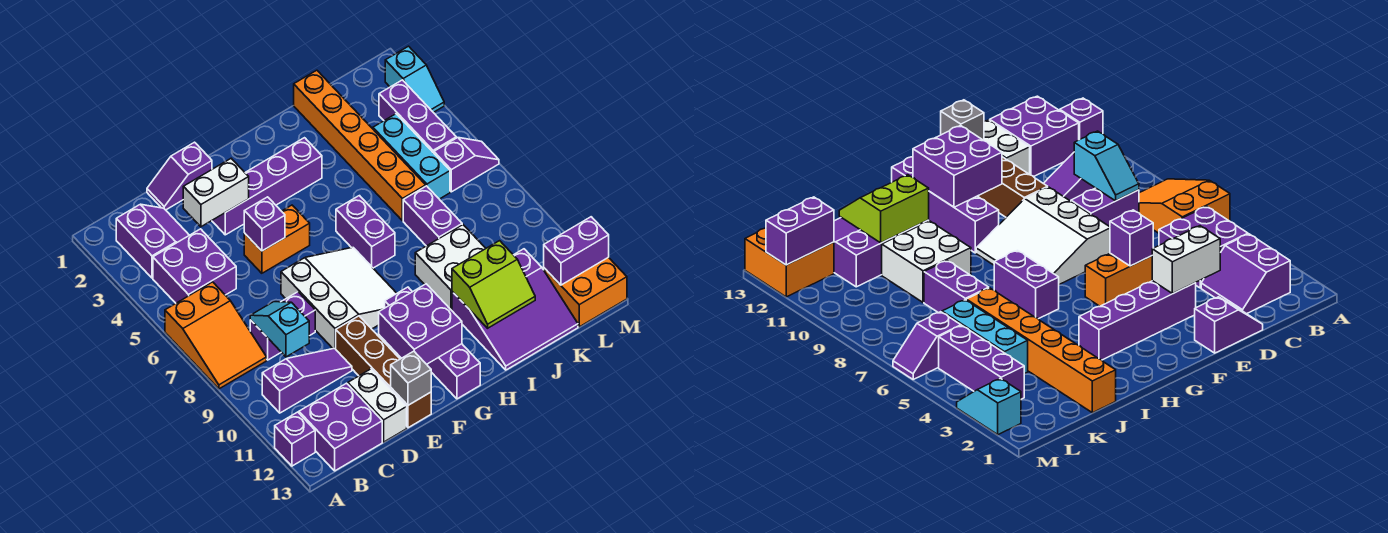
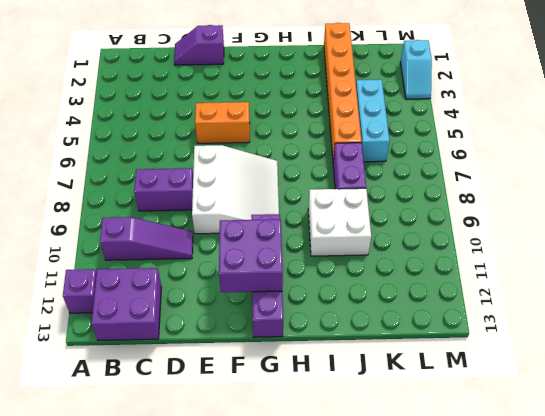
none -> orange 2x3 slope [165,282,267,389]
none -> purple 2x2 slope [116,204,189,278]
none -> purple 2x2 brick [153,229,236,303]
none -> white 1x2 brick [348,369,407,442]

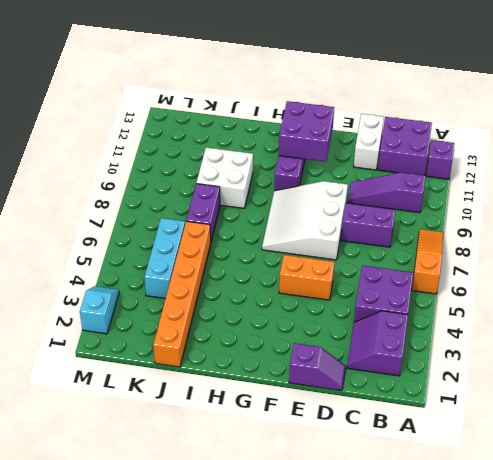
orange 1x3 slope [412,229,444,294] -> orange 2x3 slope [165,282,267,389]
none -> purple 1x4 brick [212,138,322,235]
none -> brown 1x4 brick [336,316,431,428]
none -> purple 1x2 brick [336,196,395,268]
none -> purple 3x3 slope [452,249,578,370]

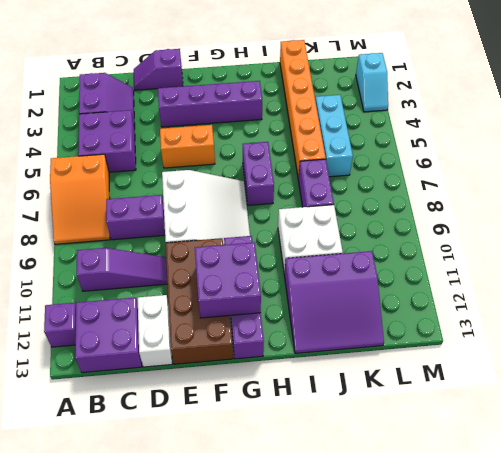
brown 2x4 brick [166,238,233,364] -> brown 1x4 brick [336,316,431,428]
none -> purple 1x3 brick [379,80,456,153]
none -> purple 1x2 slope [434,138,499,192]
none -> orange 2x2 brick [544,257,627,327]
none -> cyan 1x2 slope [250,302,309,357]

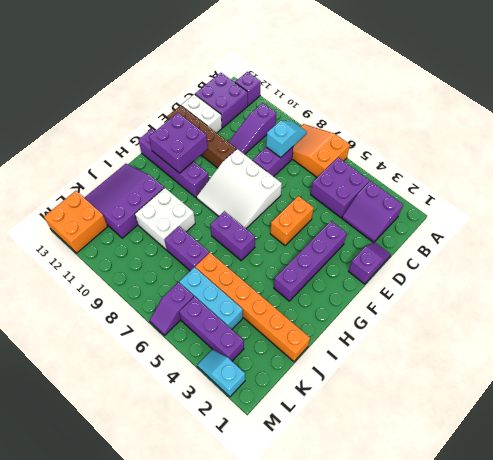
cyan 1x2 slope [266,121,307,157] -> cyan 1x2 slope turned to [250,302,309,357]
none -> white 1x2 brick [183,159,249,227]
none -> purple 1x1 brick [244,197,285,251]
none -> grey 1x1 brick [391,351,431,405]
none -> lime 2x2 slope [452,241,535,328]

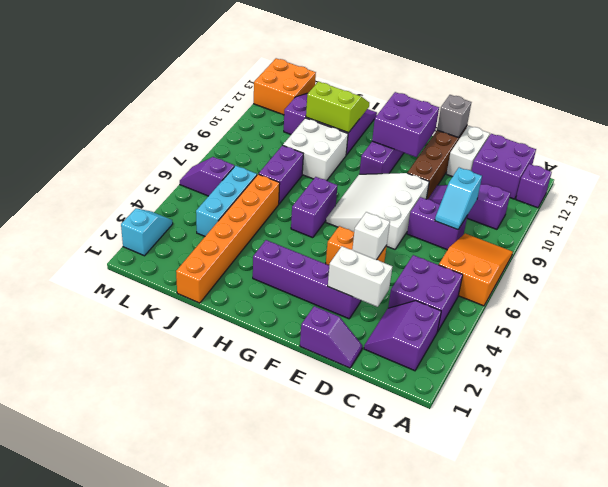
white 1x1 brick [352,212,390,260] -> purple 1x1 brick [244,197,285,251]
none -> purple 1x3 brick [379,80,456,153]
none -> purple 1x2 brick [544,217,609,285]

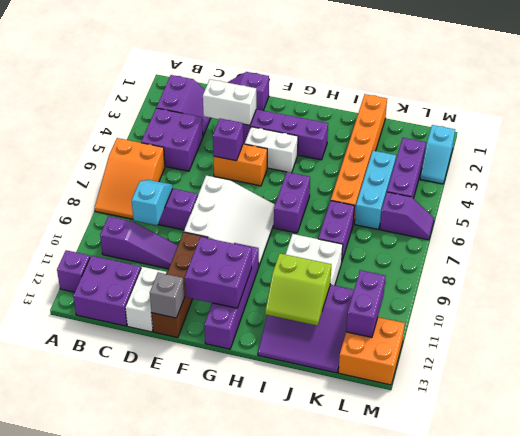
white 1x2 brick [245,127,298,173] -> none
purple 1x2 brick [346,270,386,337] -> purple 1x2 brick turned to [544,217,609,285]

